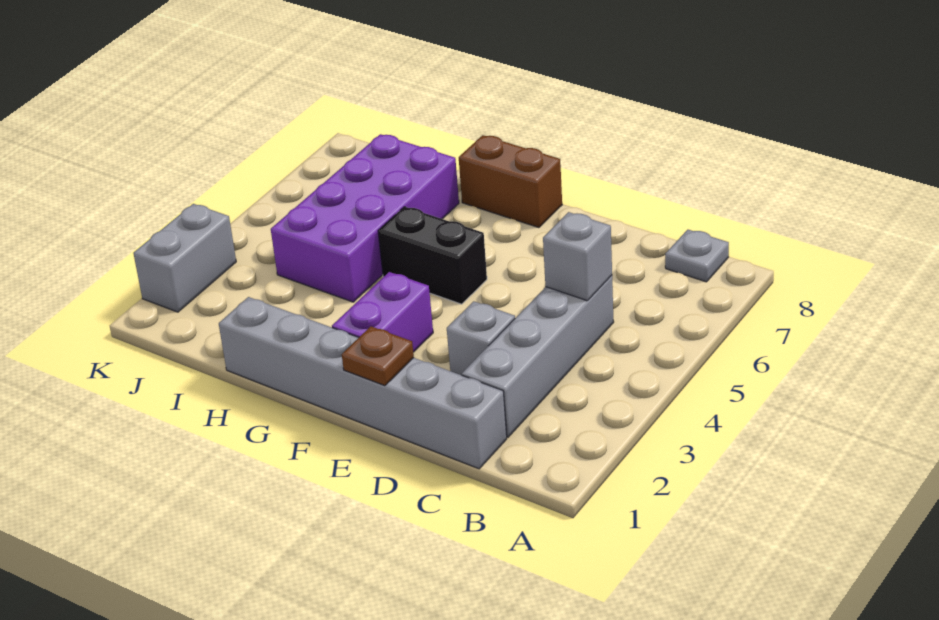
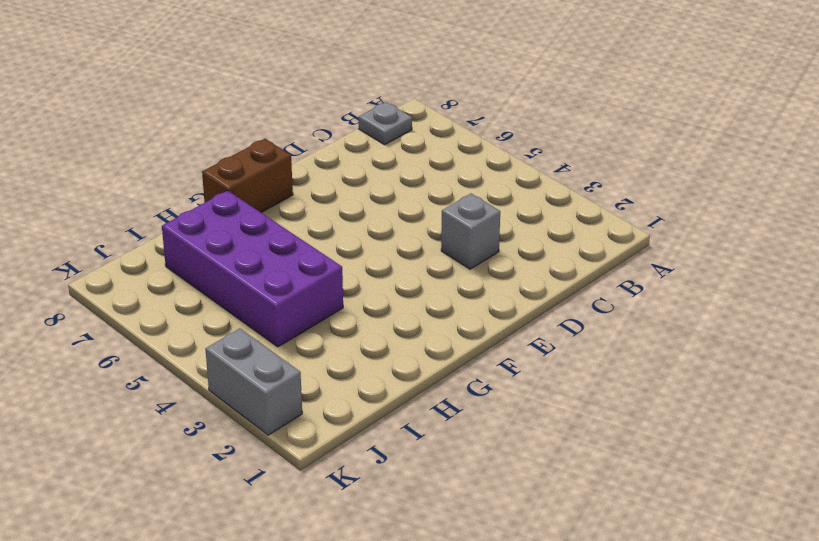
none -> grey 1x6 brick [219,297,507,469]
none -> grey 1x4 brick [462,275,614,437]

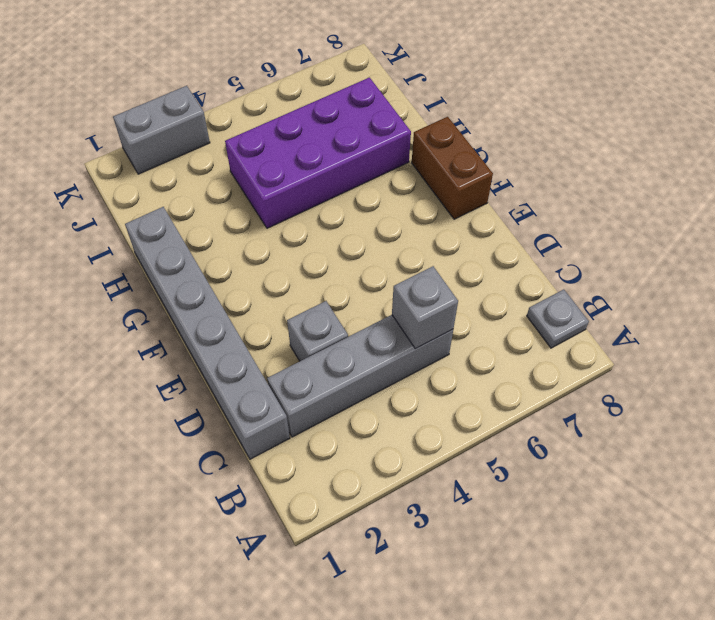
none -> purple 1x2 brick [332,272,433,352]
none -> black 1x2 brick [378,207,487,304]

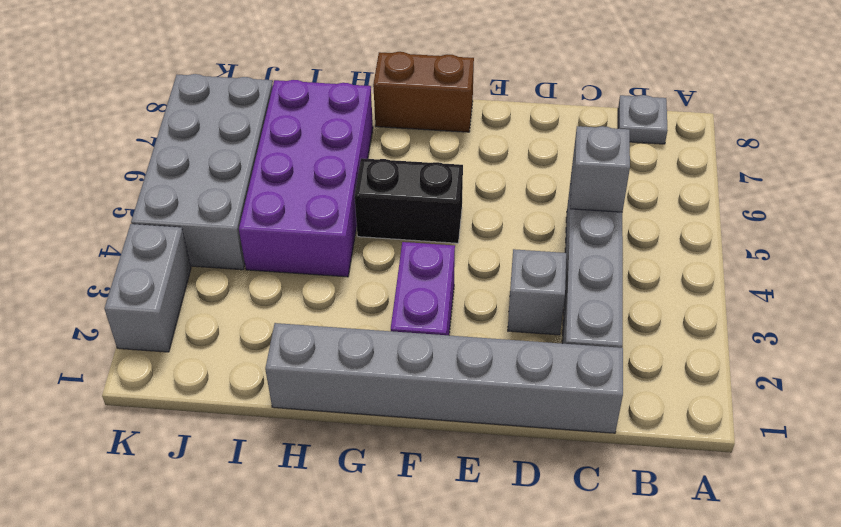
grey 2x4 brick [131,74,273,270] -> none
none -> brown 1x1 plate [342,326,414,386]

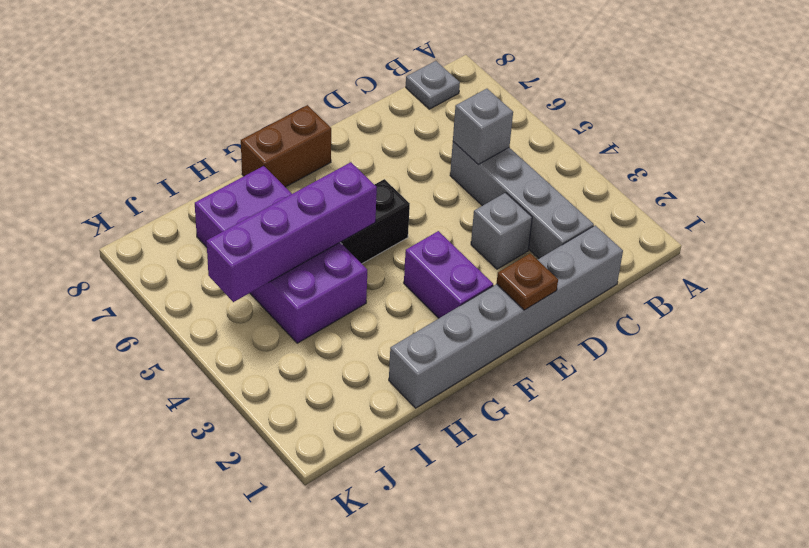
purple 1x4 brick [206,162,377,302] -> none
none -> grey 1x2 brick [133,204,236,312]

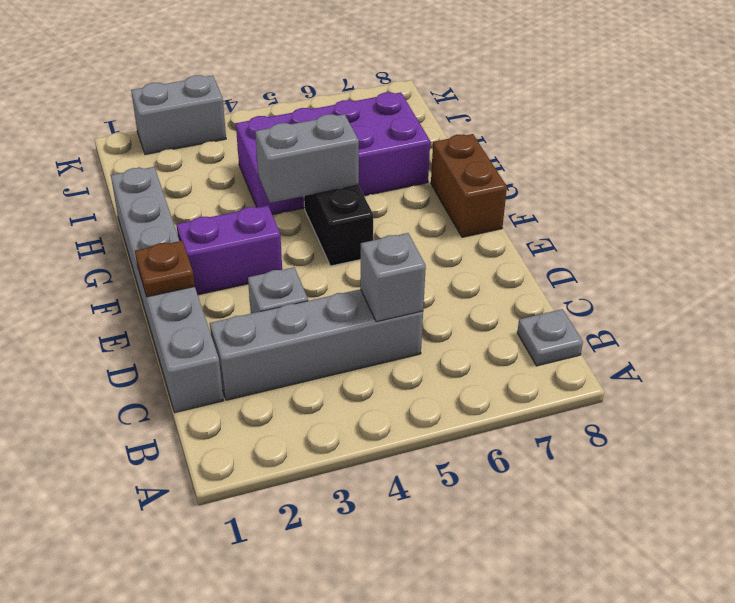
grey 1x2 brick [255,114,359,203] -> none

